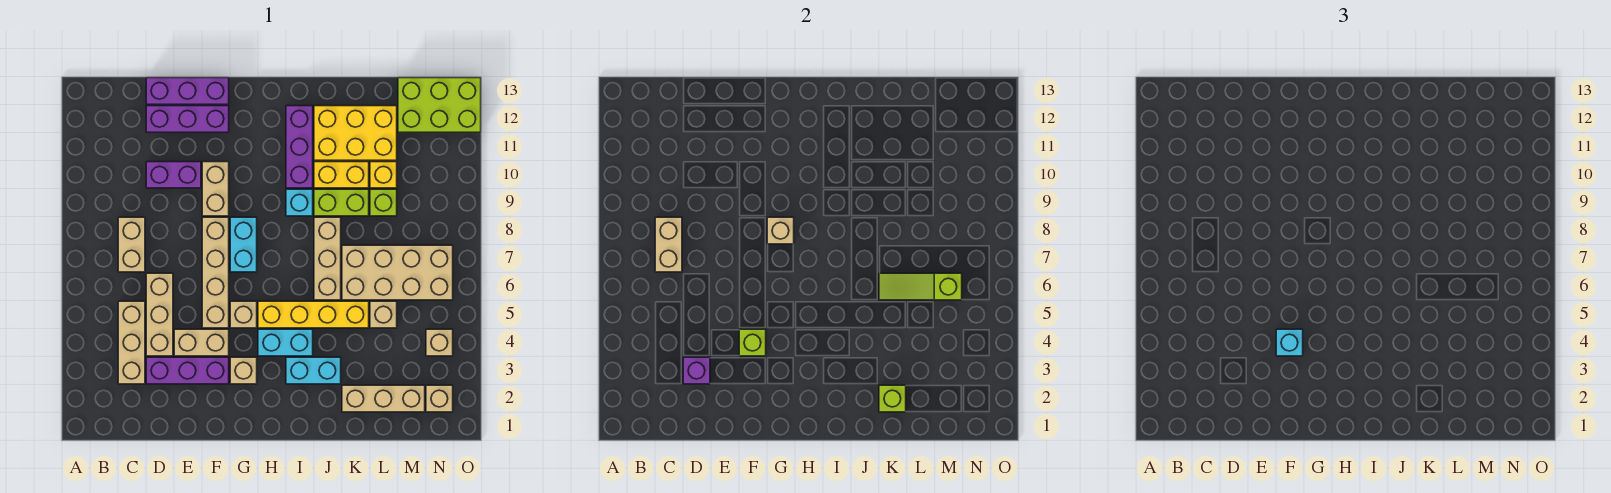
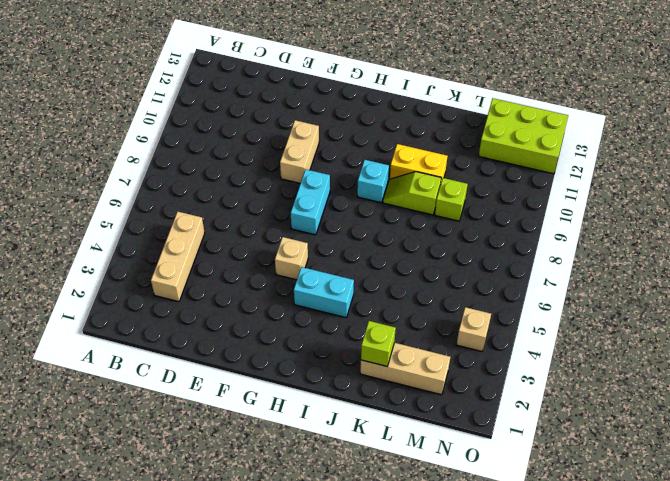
lime 1x2 slope [383,172,441,215] -> lime 1x2 brick [314,189,369,216]
none -> tan 1x2 brick [118,217,145,272]
none -> purple 1x3 brick [146,357,229,384]
none -> tan 1x3 brick [146,273,173,356]
none -> purple 1x2 brick [146,162,201,188]

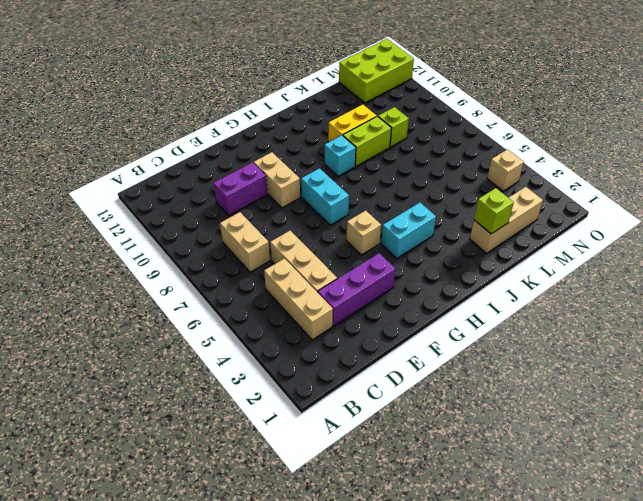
none -> purple 1x3 brick [146,106,229,132]
none -> purple 1x3 brick [146,78,229,104]
none -> tan 1x2 brick [174,329,229,356]
none -> tan 1x4 brick [202,217,229,328]

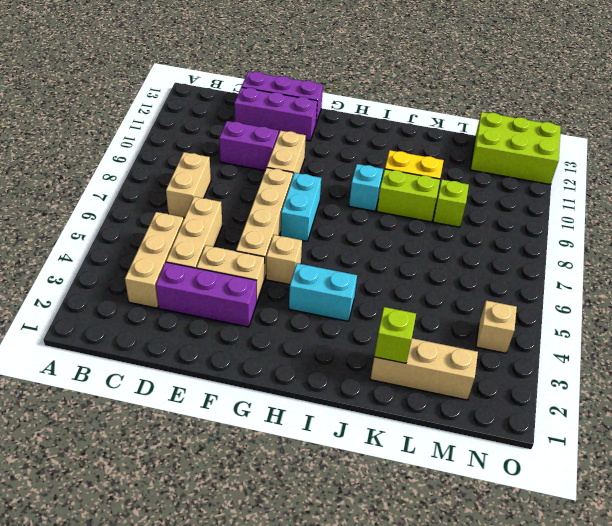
none -> tan 1x1 brick [230,357,257,384]
none -> yellow 1x4 brick [258,301,369,328]
none -> cyan 1x2 brick [286,357,341,384]
none -> purple 1x3 brick [286,106,313,188]

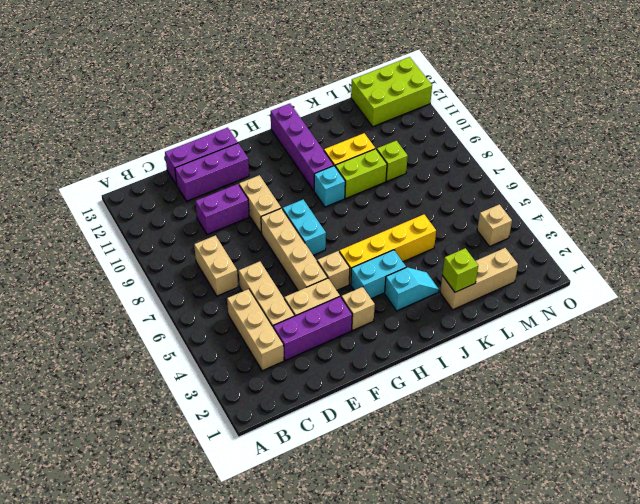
cyan 1x2 slope [385,267,439,311] -> cyan 1x2 brick [286,357,341,384]
purple 1x4 brick [271,104,334,191] -> purple 1x3 brick [286,106,313,188]
none -> tan 1x3 brick [314,217,341,300]
none -> yellow 2x3 brick [314,106,397,160]
none -> tan 2x4 brick [342,245,453,300]
none -> tan 1x1 brick [370,301,397,328]

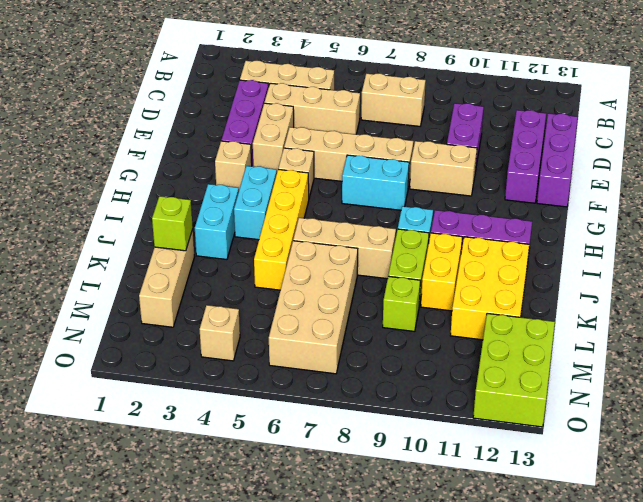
none -> tan 1x1 brick [370,301,397,328]
none -> yellow 1x1 brick [370,162,397,188]
none -> tan 1x1 brick [426,385,453,412]
none -> tan 1x2 brick [655,217,682,272]

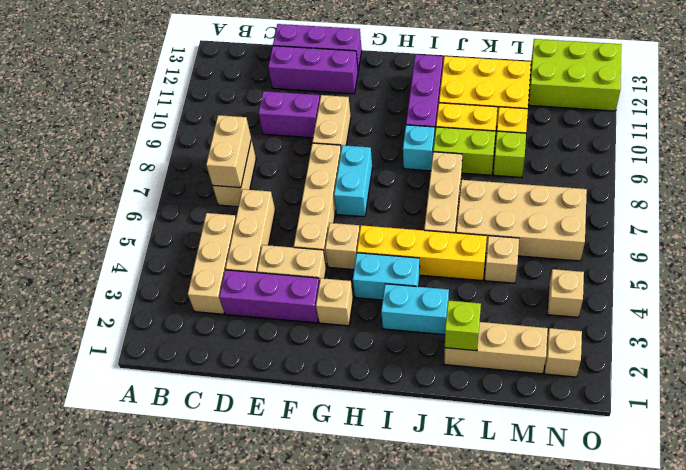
none -> purple 1x1 brick [683,357,710,384]
none -> lime 1x1 brick [739,329,766,356]
none -> tan 1x1 brick [767,217,794,244]
none -> lime 1x3 slope [879,273,962,300]

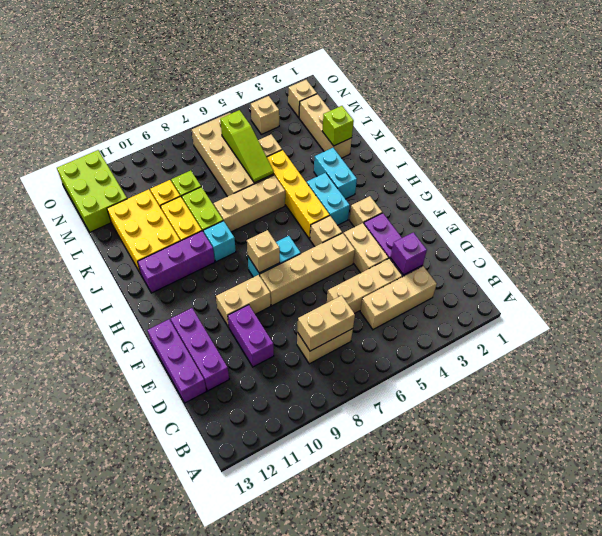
none -> lime 1x1 brick [739,329,766,356]
none -> cyan 1x1 brick [1276,329,1303,356]

